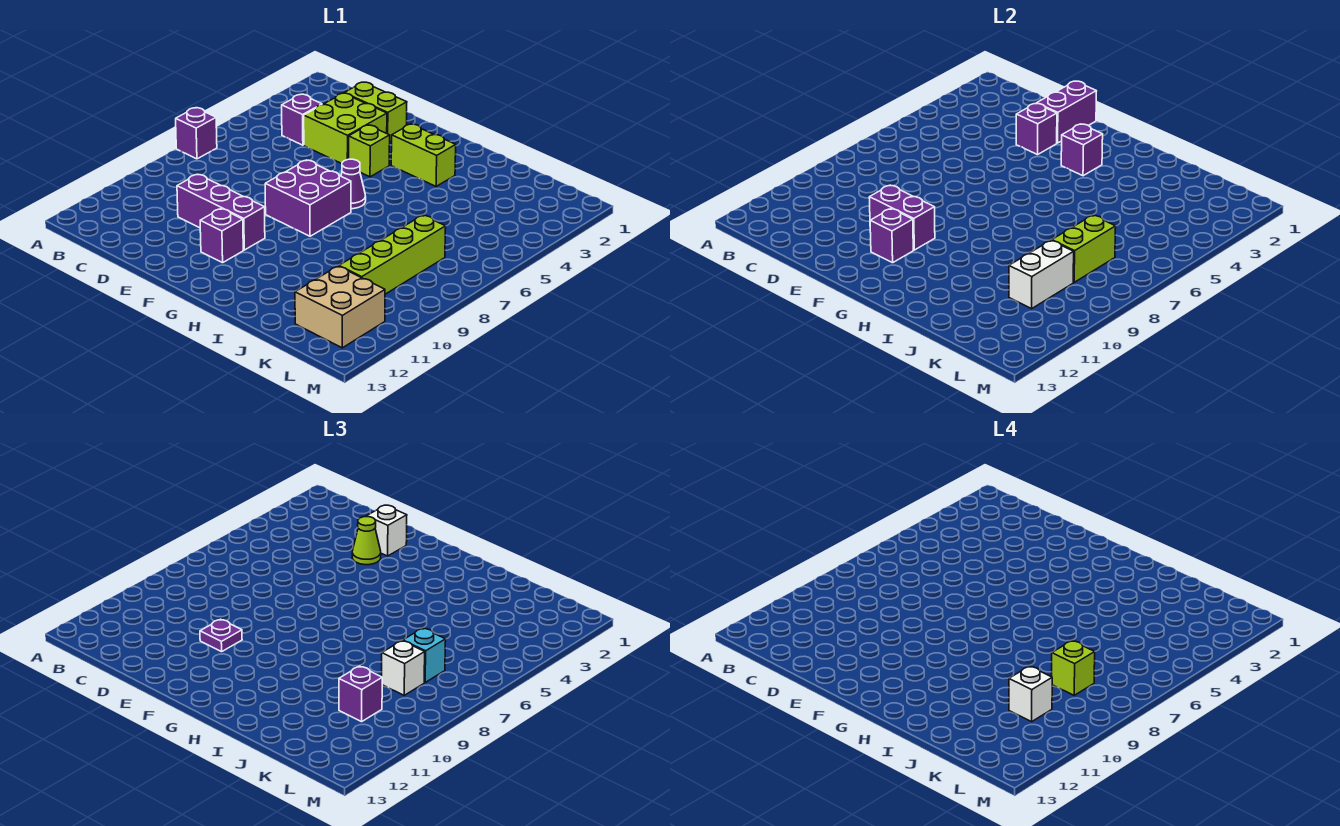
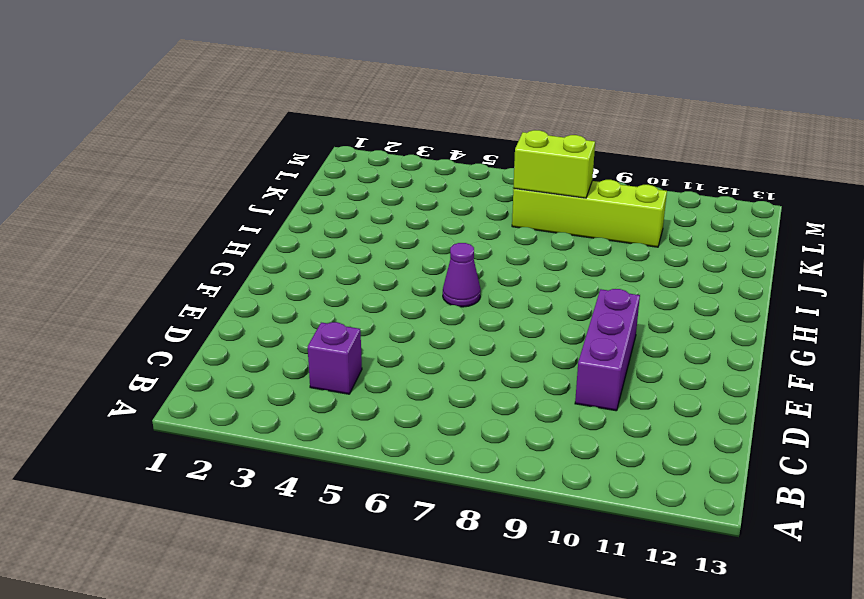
none -> purple 1x1 brick [176,108,217,159]
none -> lime 1x2 brick [345,82,407,142]
none -> lime 2x2 brick [304,93,387,164]

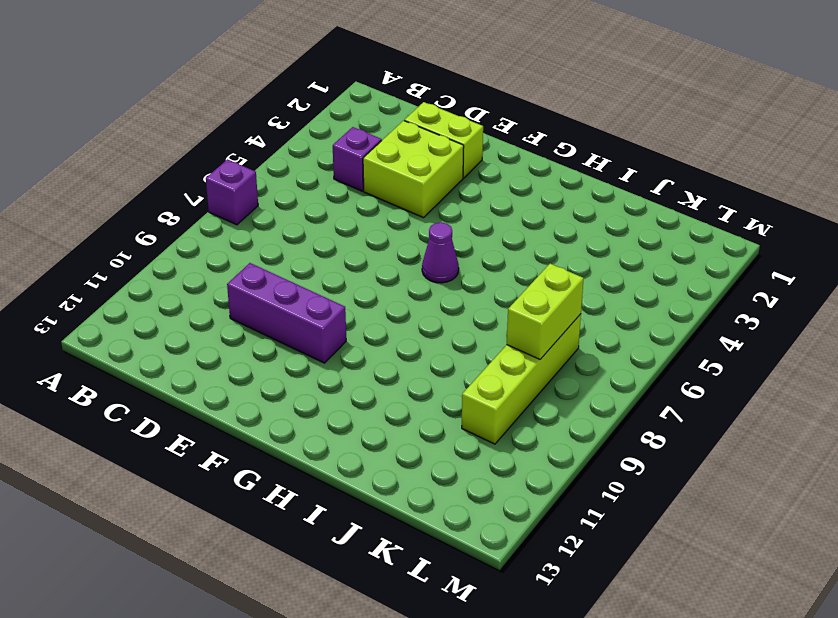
none -> lime 1x1 brick [349,125,390,177]
none -> purple 2x2 brick [265,160,351,236]
none -> purple 1x1 brick [200,209,243,263]

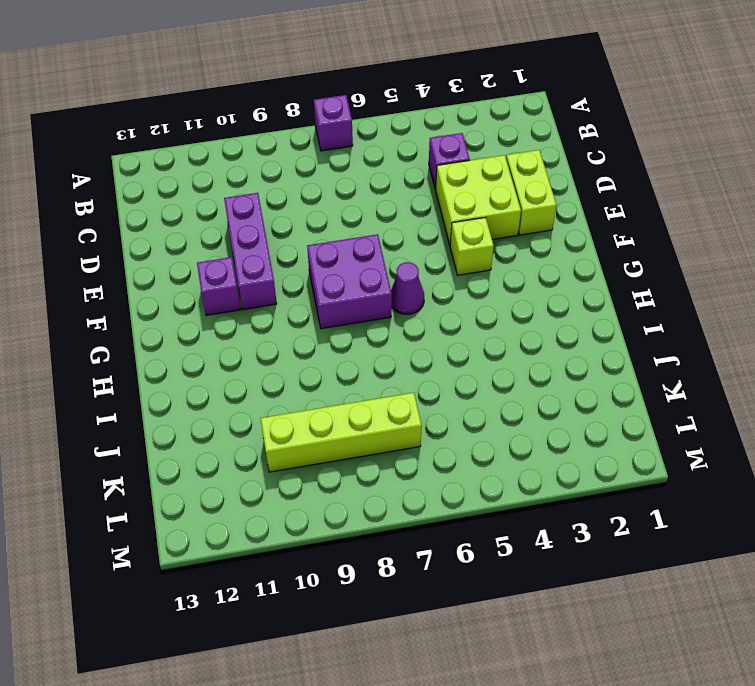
none -> lime 1x2 brick [391,124,456,186]
none -> tan 2x2 brick [295,266,385,348]
none -> purple 1x2 brick [1036,81,1096,143]

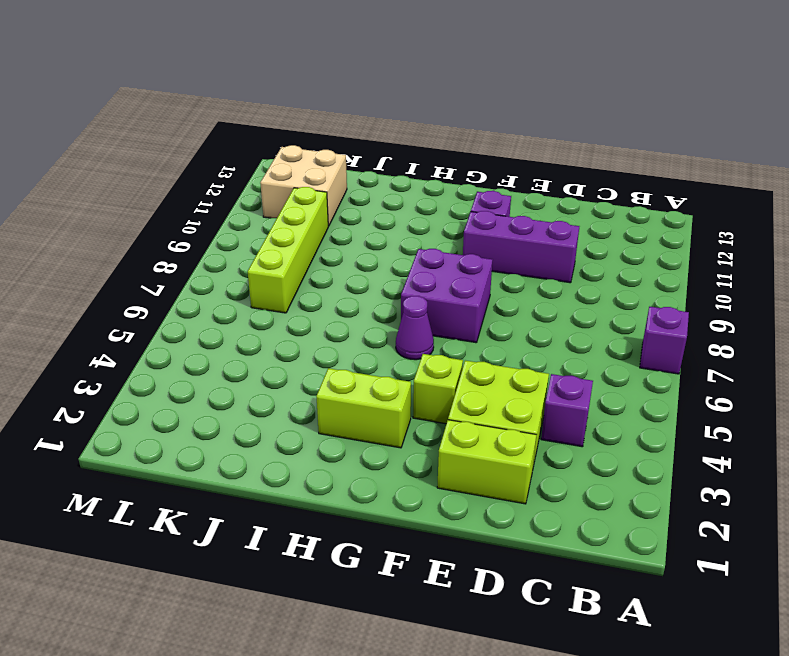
none -> purple 1x2 brick [1036,81,1096,143]
none -> purple 1x1 brick [1016,104,1057,155]
none -> purple 1x2 brick [869,185,935,250]

